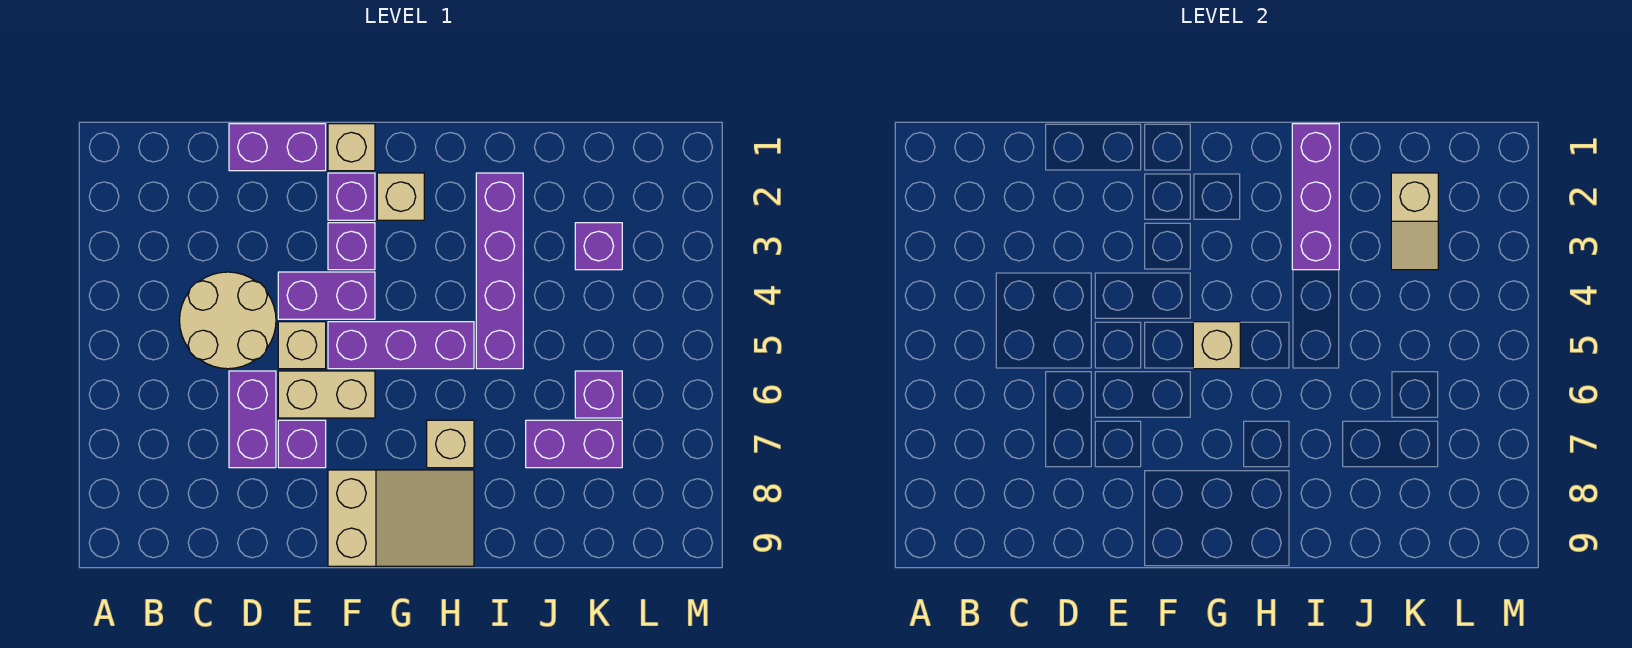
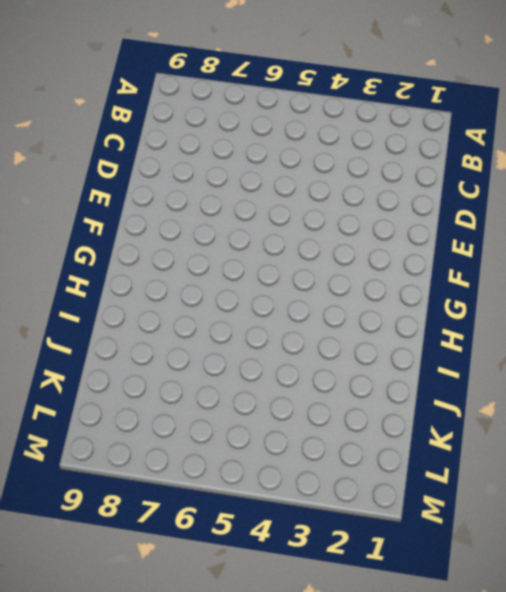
none -> tan 2x2 round brick [180,272,276,369]
none -> purple 1x2 brick [229,124,326,171]
none -> purple 1x2 brick [229,371,276,468]

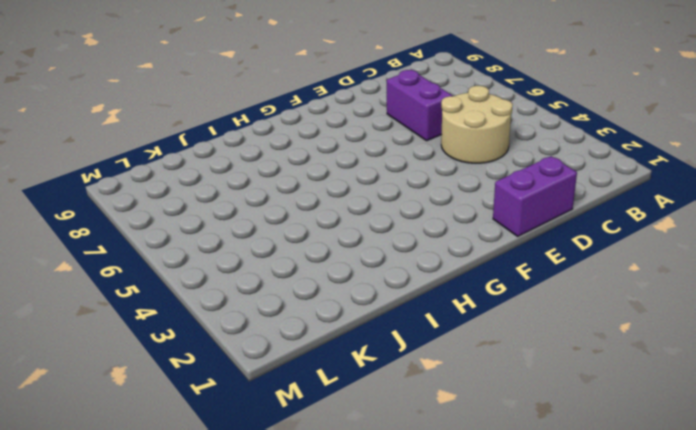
none -> purple 1x2 brick [278,272,375,319]
none -> tan 1x1 brick [278,322,326,369]
none -> tan 1x2 brick [278,371,375,418]

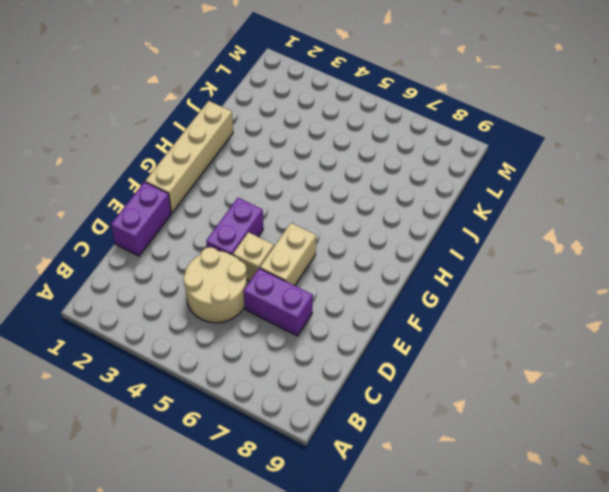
tan 1x4 brick [145,101,233,213] -> tan 1x1 brick [328,124,375,171]
none -> purple 1x1 brick [278,420,326,468]
none -> purple 1x1 brick [328,173,375,220]
none -> purple 1x1 brick [328,223,375,270]

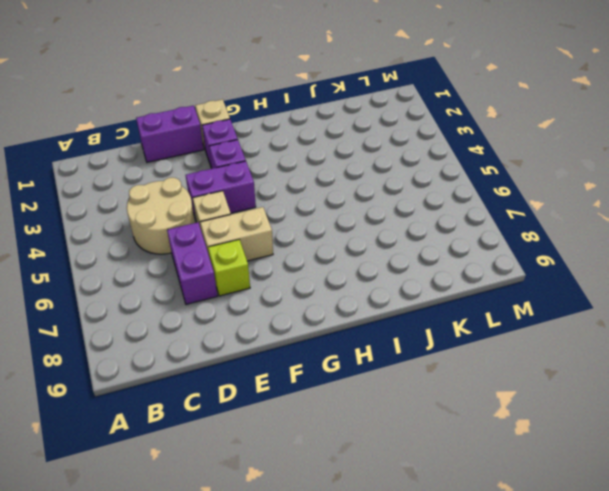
lime 1x1 brick [208,240,250,296] -> purple 1x1 brick [278,420,326,468]
none -> purple 1x3 brick [328,322,474,369]
none -> tan 2x3 slope [328,470,474,566]
none -> tan 1x1 brick [377,173,424,220]

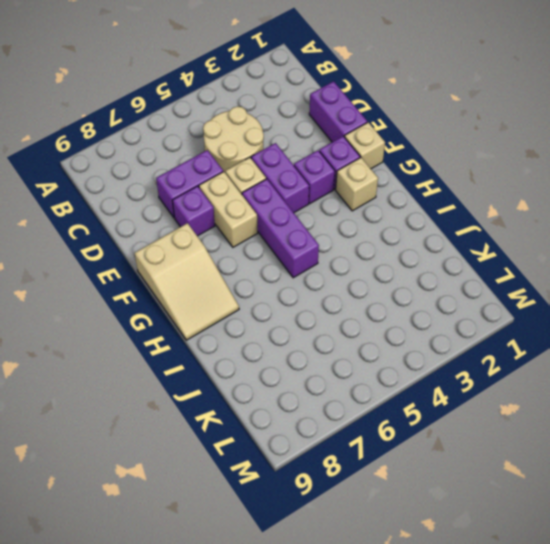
none -> tan 1x1 brick [427,420,474,468]
none -> purple 1x4 brick [476,173,523,369]
none -> purple 1x2 brick [526,420,622,468]

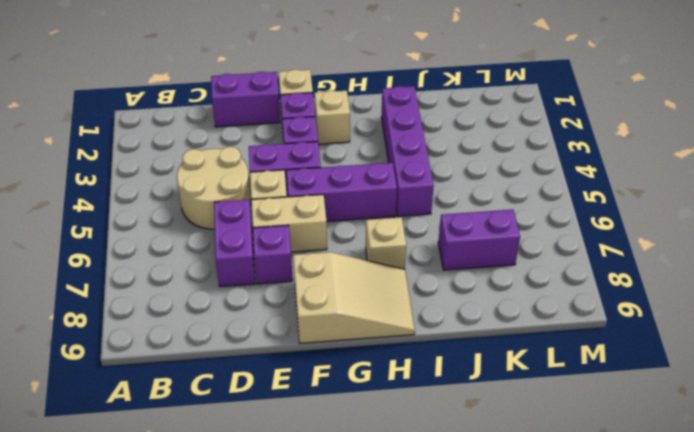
none -> purple 1x1 brick [575,223,622,270]
none -> purple 1x1 brick [575,371,622,418]
none -> tan 1x1 brick [1193,322,1240,369]

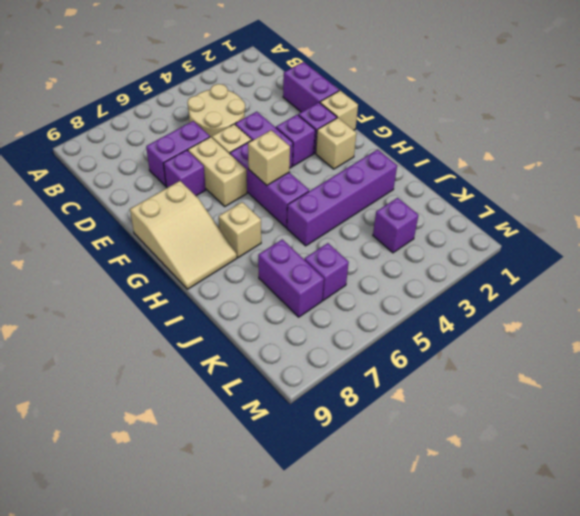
none -> purple 1x3 brick [1292,124,1339,270]
none -> tan 1x2 slope [1391,173,1438,270]

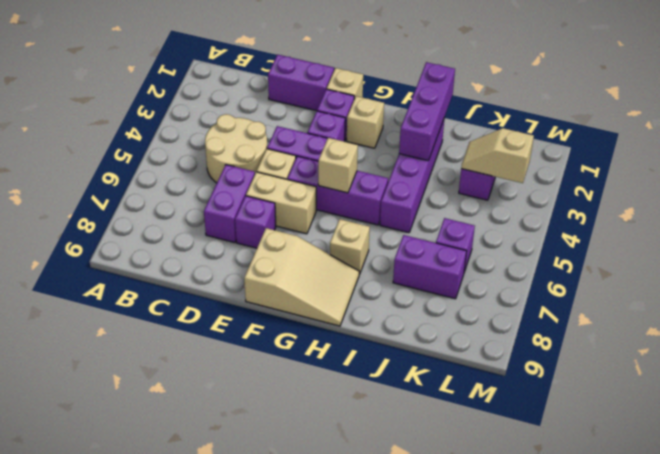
tan 1x2 slope [461,128,534,183] -> tan 1x2 slope turned to [1391,173,1438,270]

